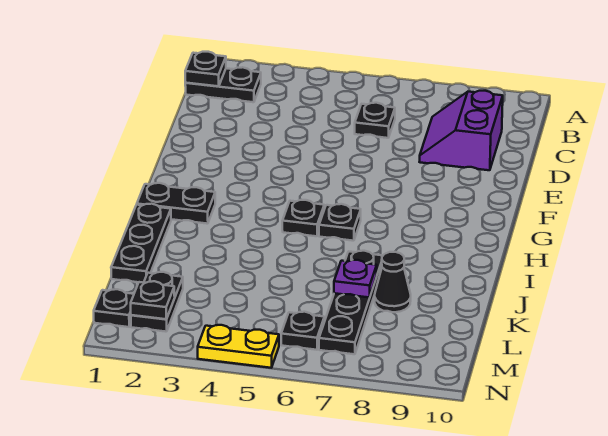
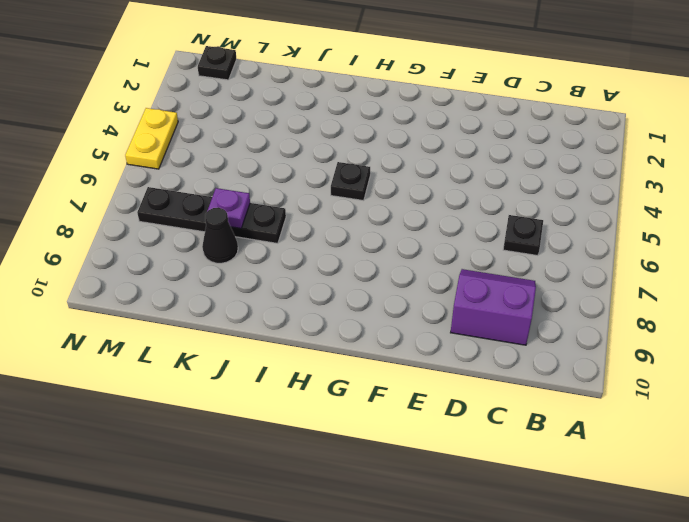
none -> black 1x2 plate [185,67,261,102]
none -> black 1x2 plate [137,183,215,224]
none -> black 1x1 plate [319,204,361,241]

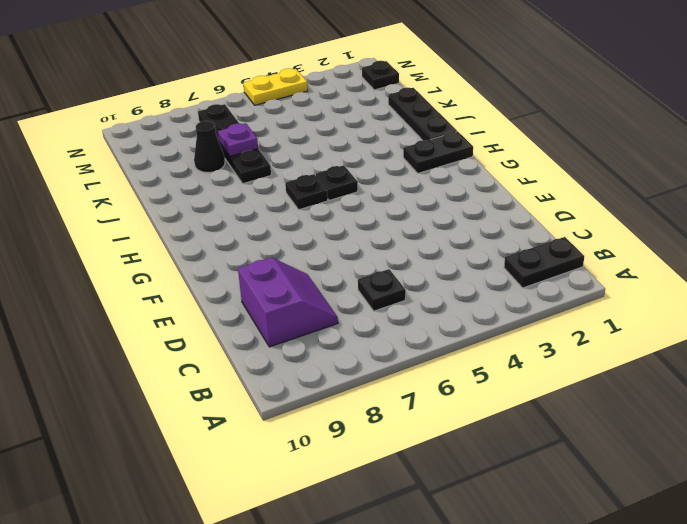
none -> black 1x2 plate [131,272,183,332]
none -> black 1x1 plate [281,312,324,350]
none -> black 1x1 plate [185,52,226,86]

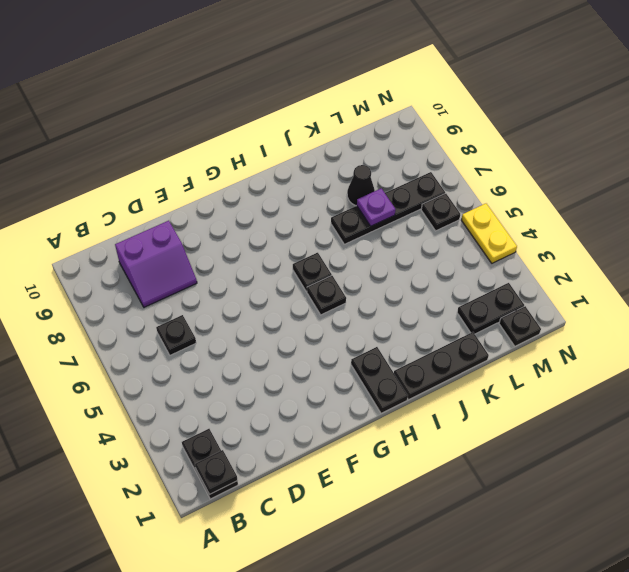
none -> black 1x1 plate [131,281,175,319]

